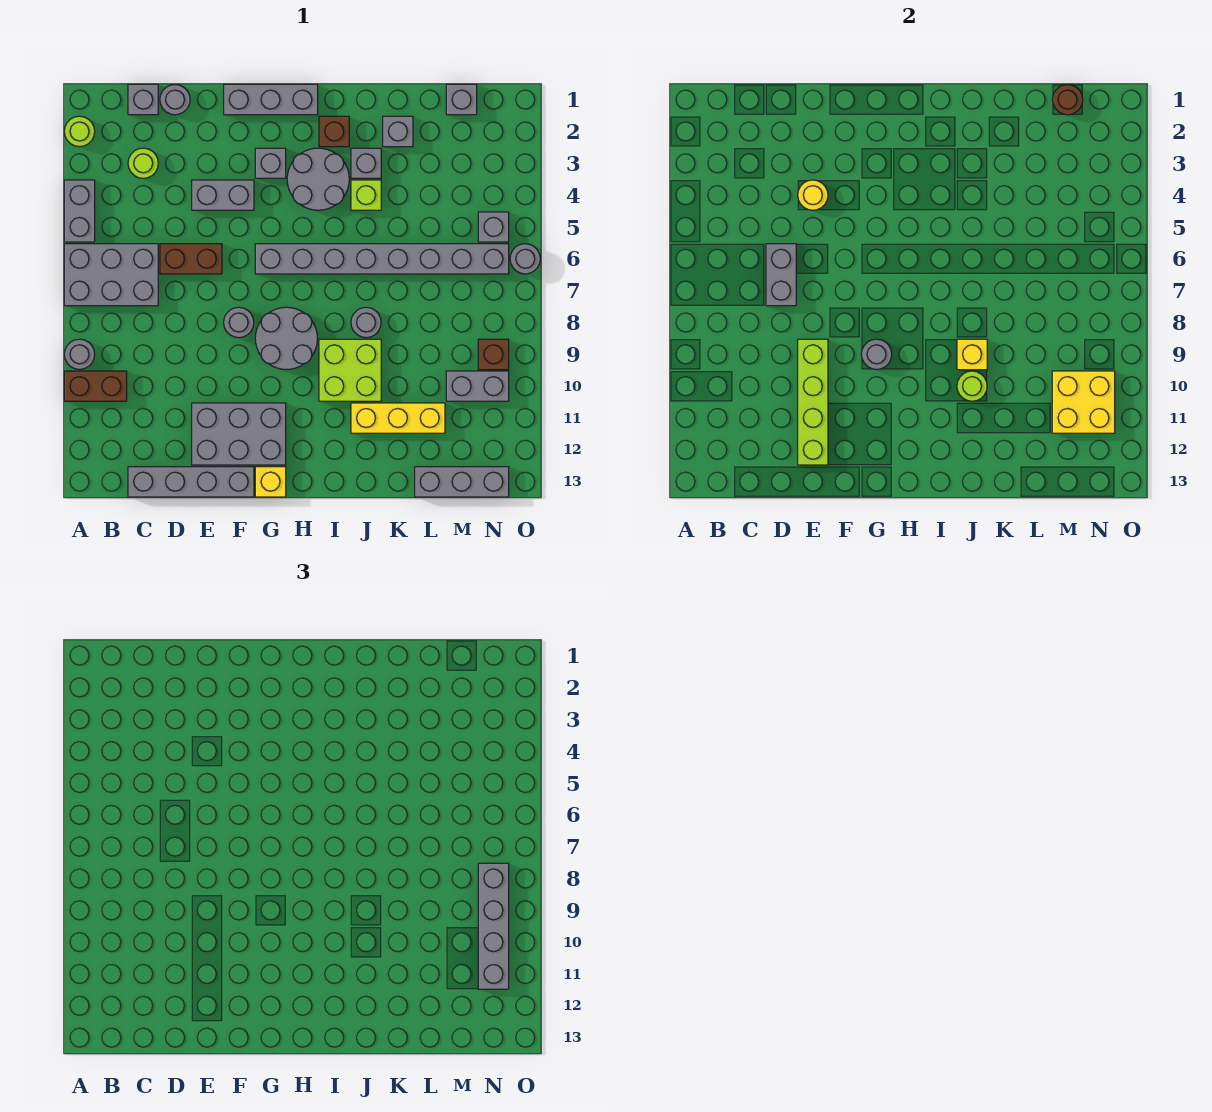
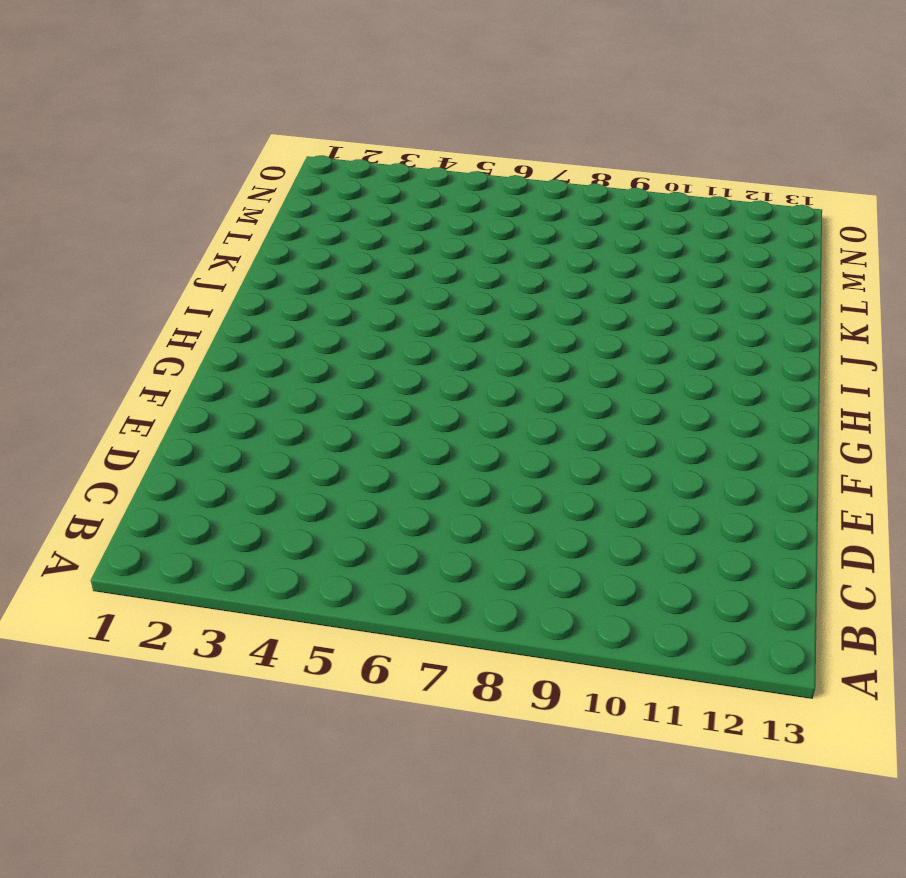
none -> lime 1x1 round brick [64,116,95,147]
none -> grey 1x2 brick [64,180,95,242]
none -> grey 2x3 brick [64,244,158,306]
none -> grey 1x1 round brick [64,339,95,369]

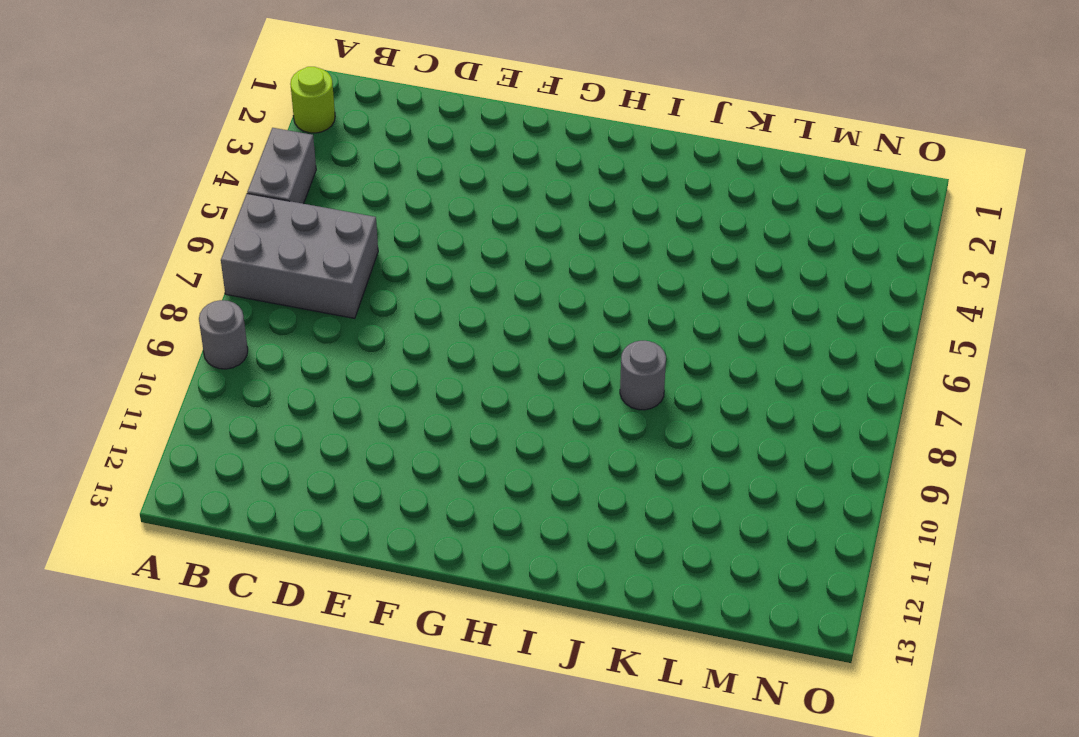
none -> brown 1x2 brick [64,371,127,401]
none -> grey 1x1 brick [128,84,158,115]
none -> lime 1x1 round brick [128,148,158,178]
none -> grey 1x4 brick [128,467,254,497]

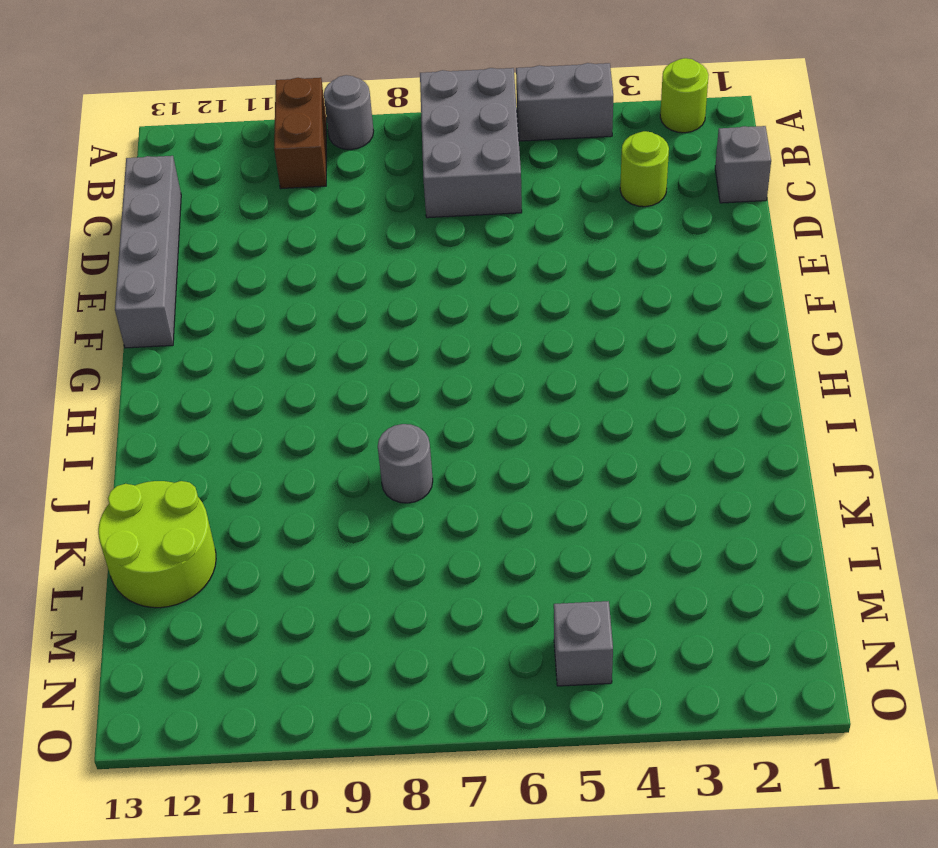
lime 2x2 round brick [98,481,216,608] -> grey 1x3 brick [415,467,509,497]
none -> grey 1x1 round brick [160,85,190,115]
none -> brown 1x2 brick [160,244,222,274]
none -> grey 1x2 brick [192,180,254,210]
none -> grey 2x3 brick [192,403,286,465]

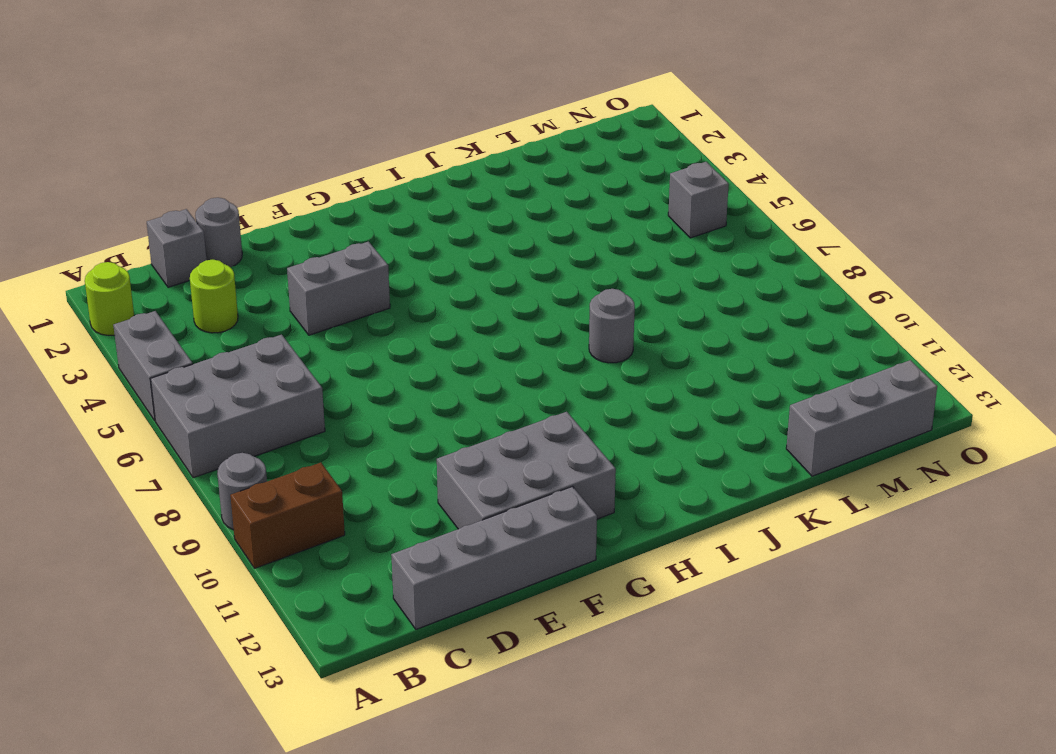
none -> brown 1x2 brick [160,244,222,274]
none -> grey 1x3 brick [224,84,318,115]
none -> grey 1x1 round brick [224,307,254,338]
none -> grey 1x1 brick [255,148,286,178]

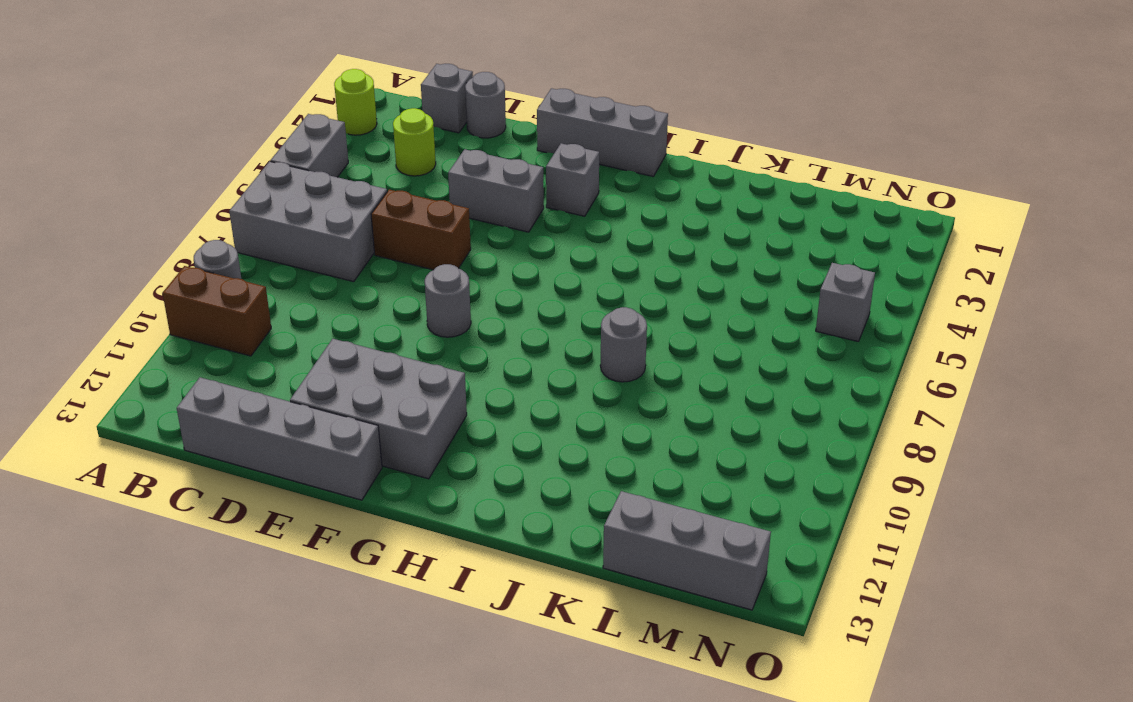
none -> grey 1x8 brick [255,244,509,274]
none -> grey 2x2 round brick [255,307,318,369]
none -> yellow 1x1 brick [255,467,286,497]
none -> grey 2x2 round brick [287,148,349,210]

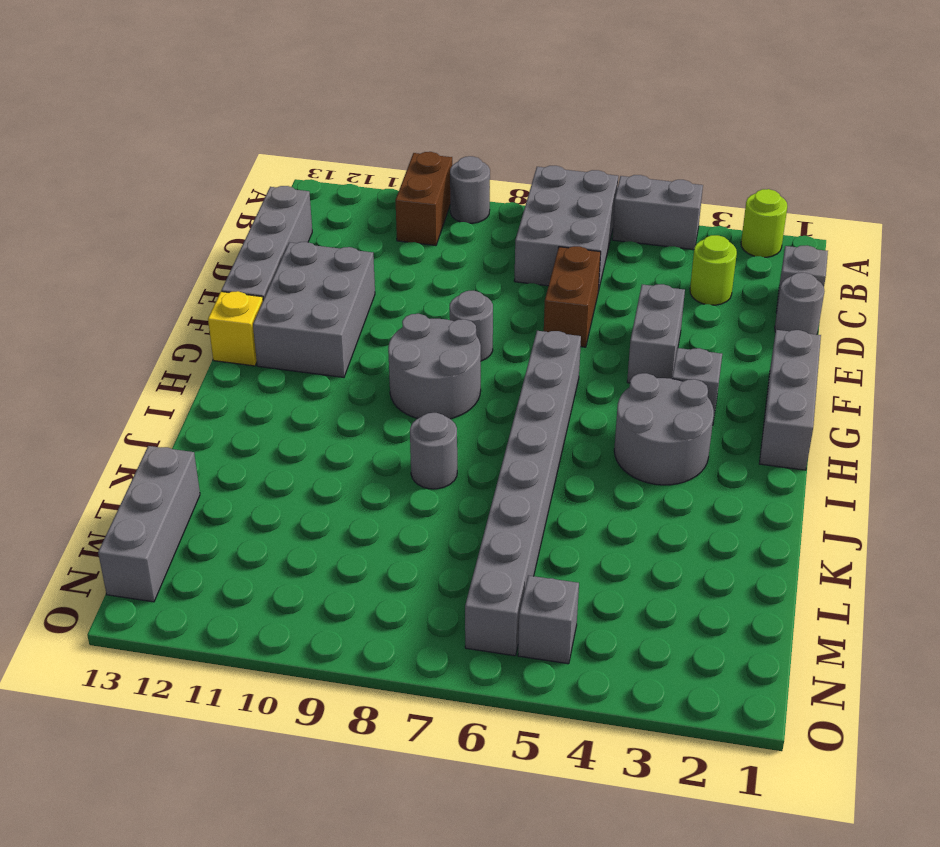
none -> brown 1x1 brick [319,116,349,147]
none -> lime 2x2 brick [319,339,381,401]
none -> grey 1x1 brick [351,148,381,178]
none -> lime 1x1 brick [351,180,381,210]

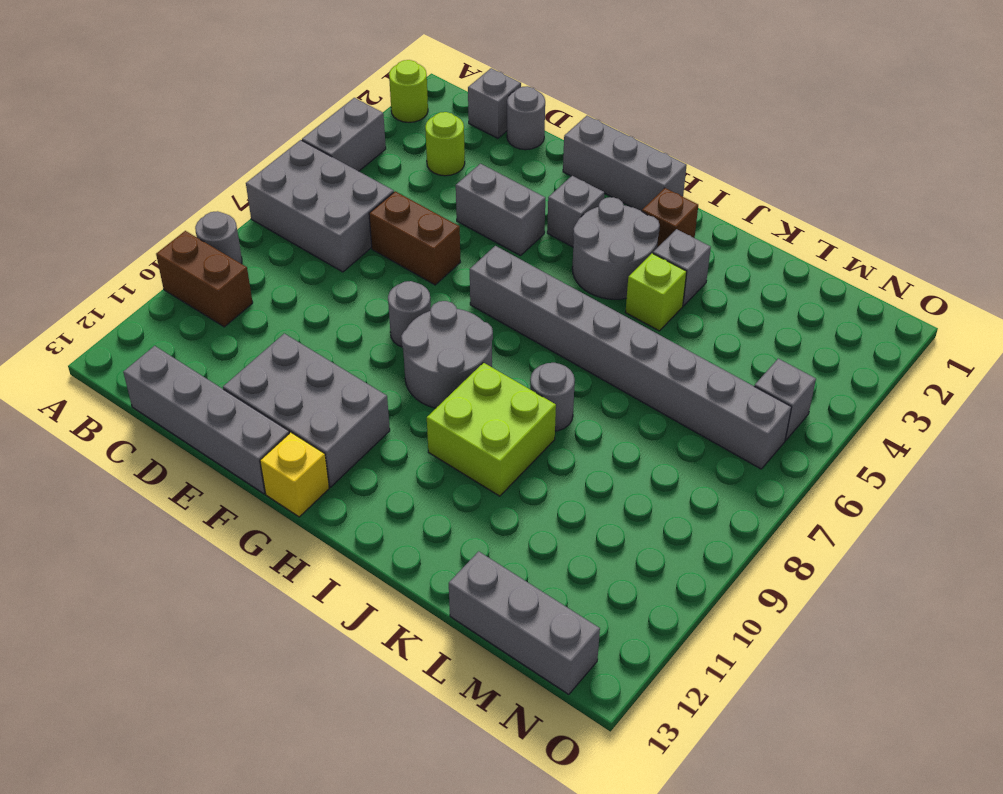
none -> yellow 1x3 brick [351,403,445,433]
none -> grey 1x1 brick [383,116,413,147]
none -> grey 1x1 brick [446,84,477,115]
none -> grey 1x2 brick [446,371,509,401]

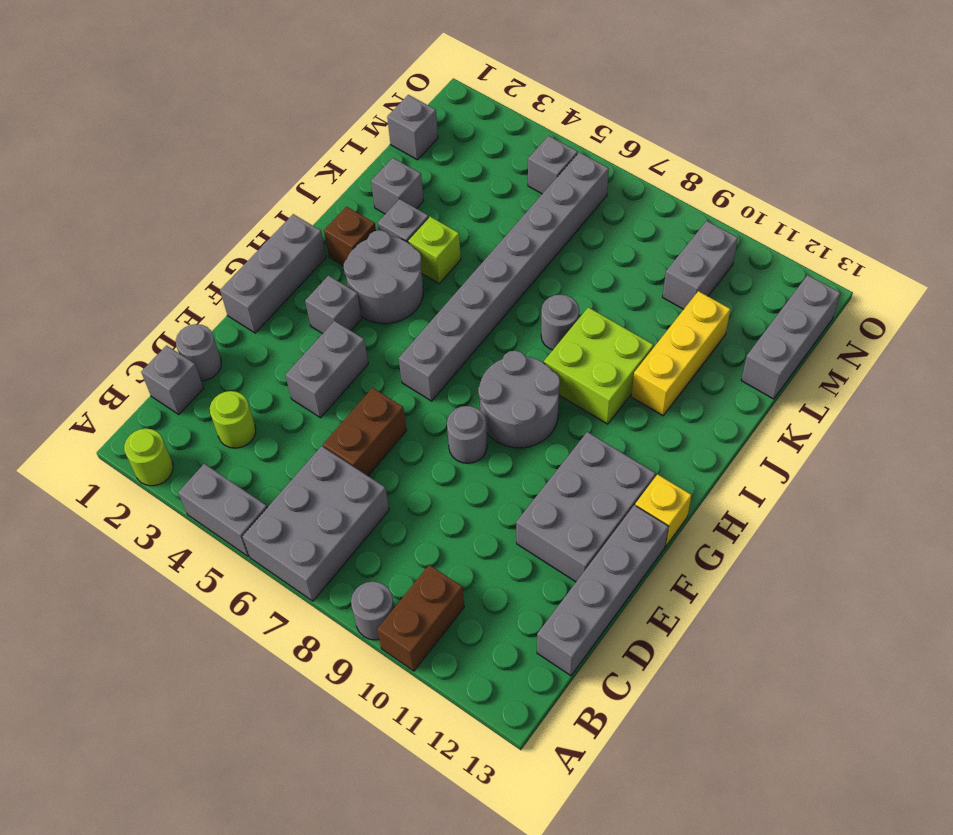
none -> brown 1x1 brick [478,339,509,370]
none -> grey 1x1 round brick [510,244,540,274]
none -> grey 1x2 brick [766,244,796,306]
none -> yellow 1x1 round brick [798,180,828,210]

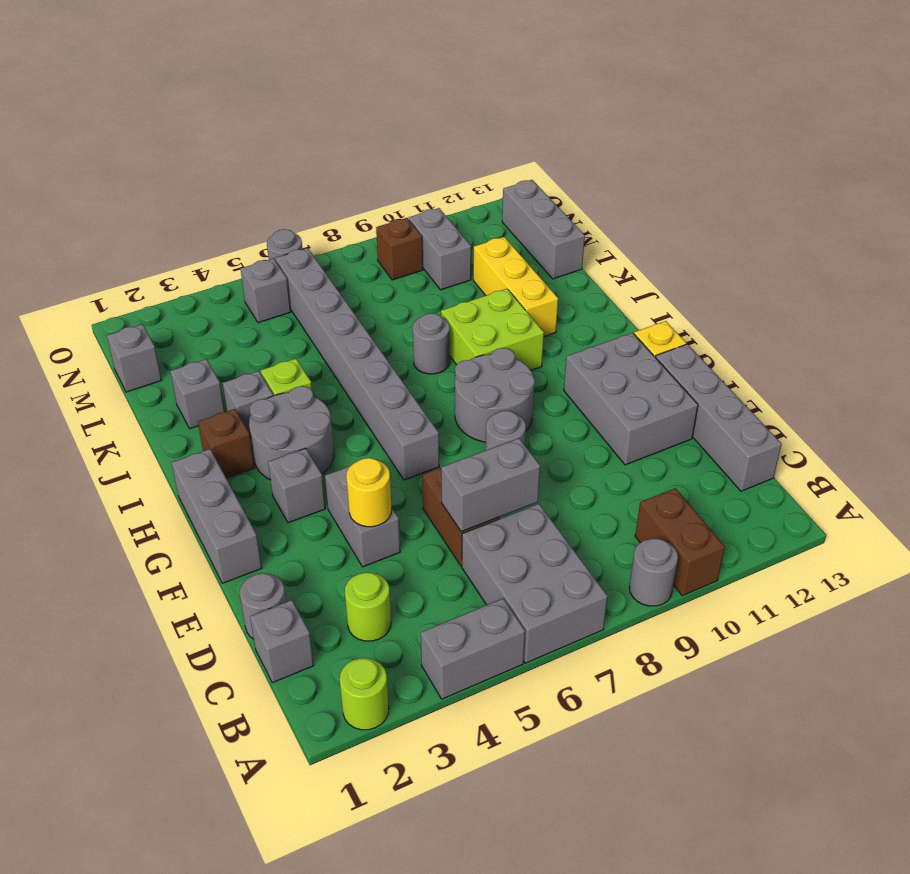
none -> lime 1x4 brick [798,339,828,465]
none -> grey 1x1 round brick [861,339,892,369]
none -> yellow 1x1 brick [957,339,987,370]
none -> lime 1x1 round brick [957,371,987,401]

